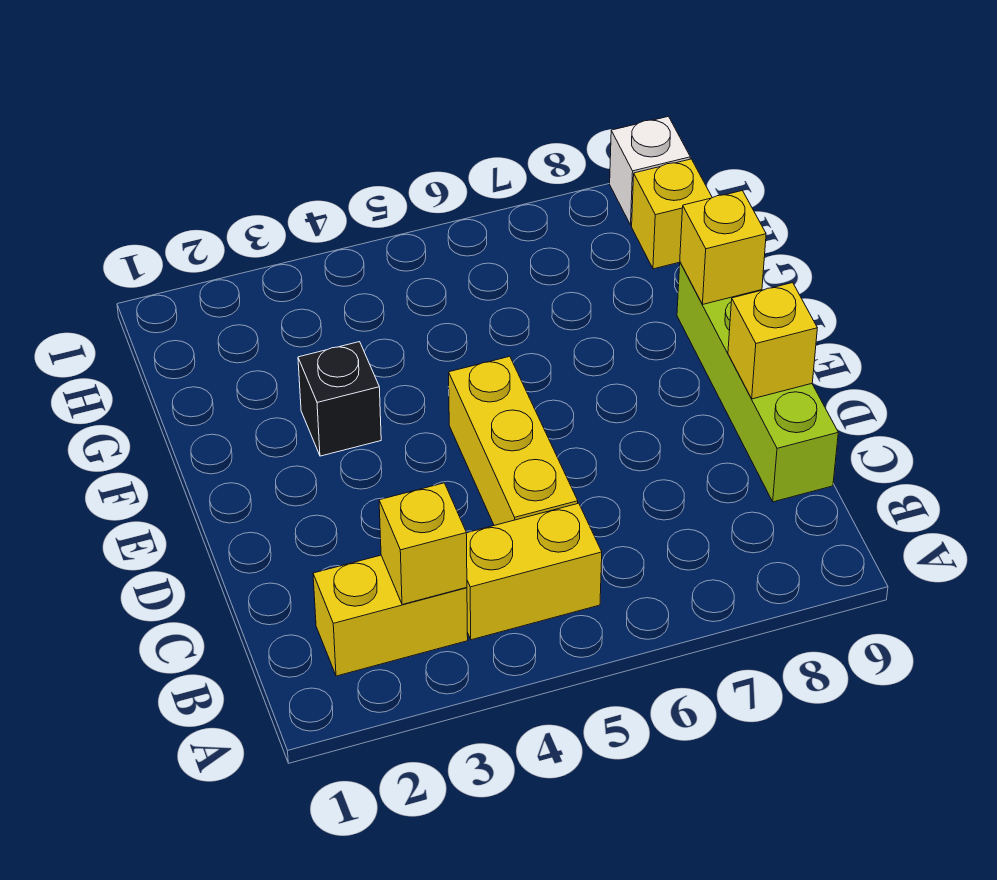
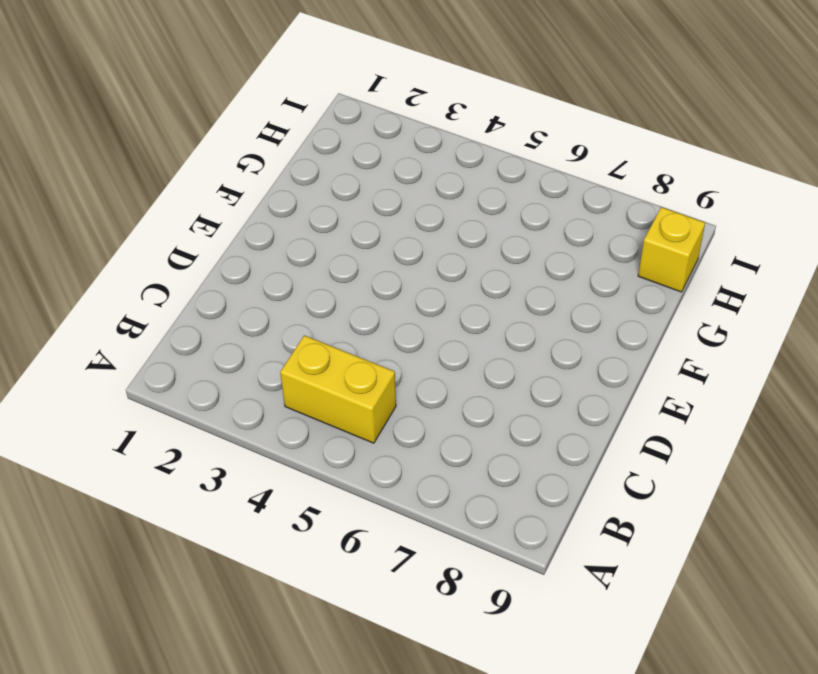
none -> yellow 1x2 brick [313,555,468,676]
none -> yellow 1x3 brick [449,356,578,525]

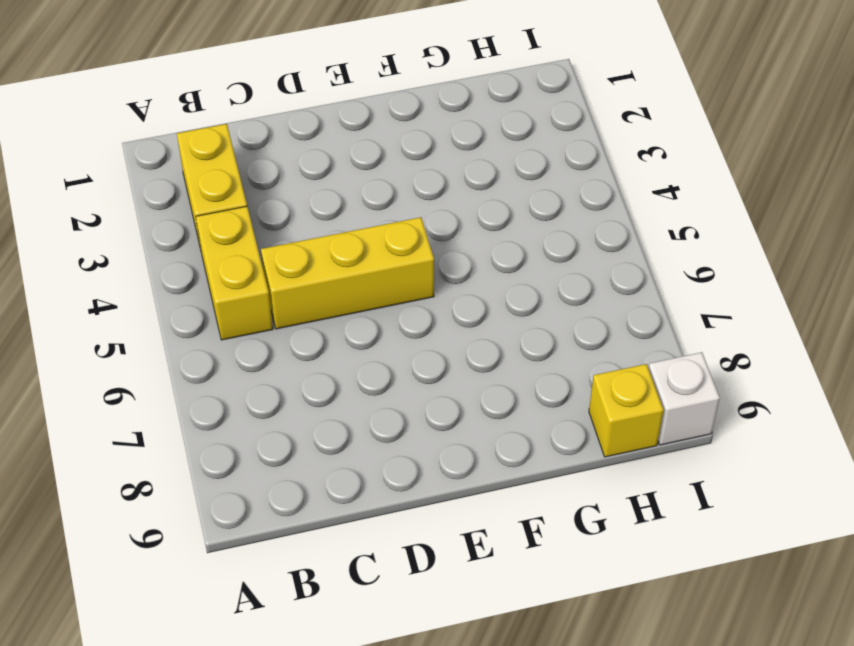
none -> lime 1x4 brick [677,263,838,502]
none -> black 1x1 brick [298,342,381,456]

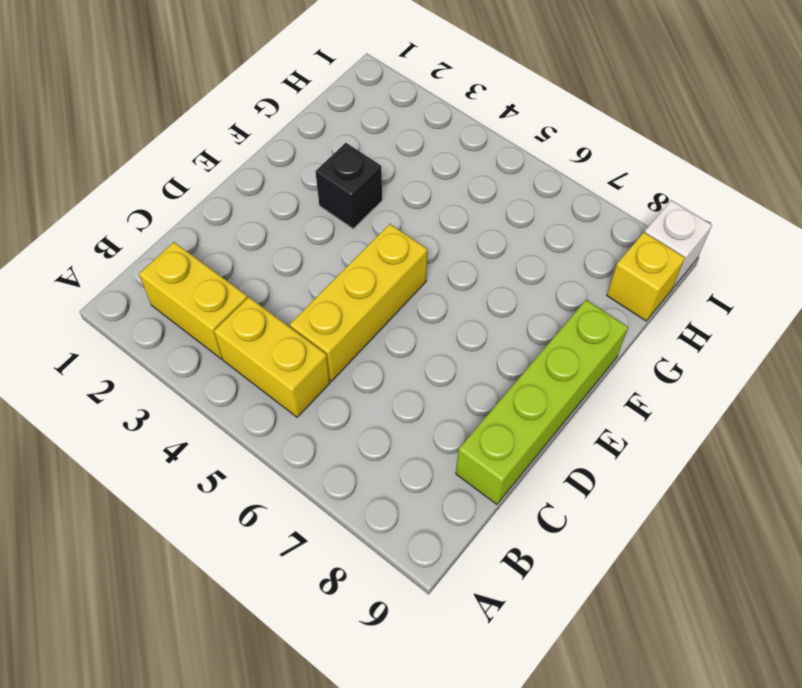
none -> yellow 1x1 brick [379,483,467,605]
none -> yellow 1x1 brick [728,283,817,399]

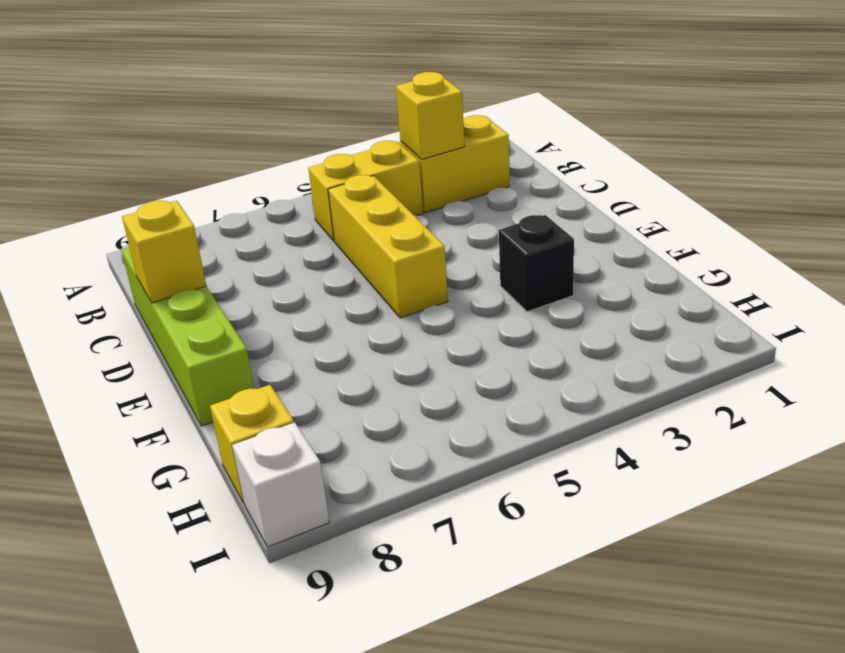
none -> yellow 1x1 brick [680,191,766,304]

